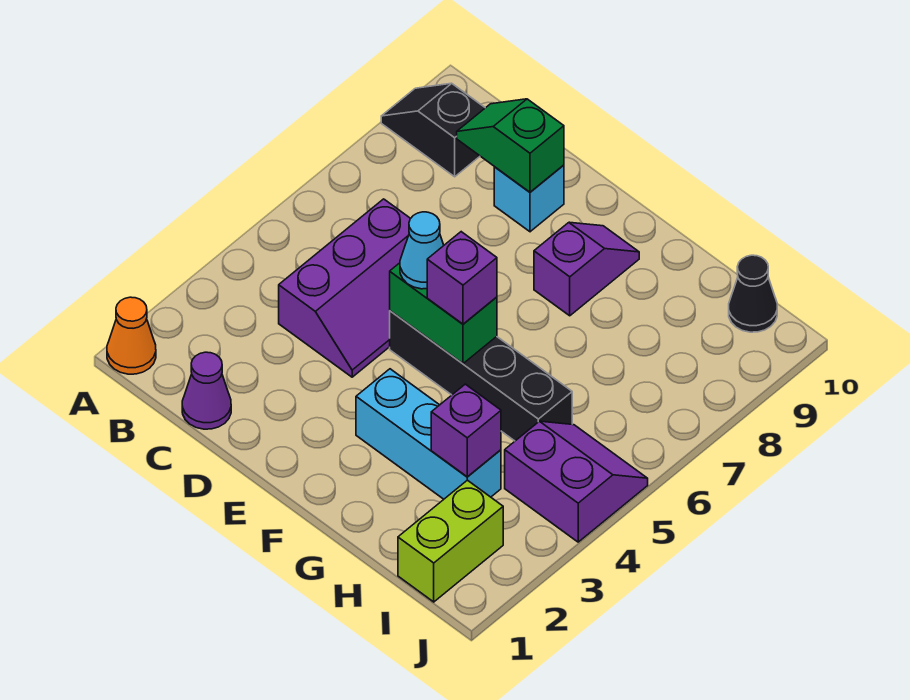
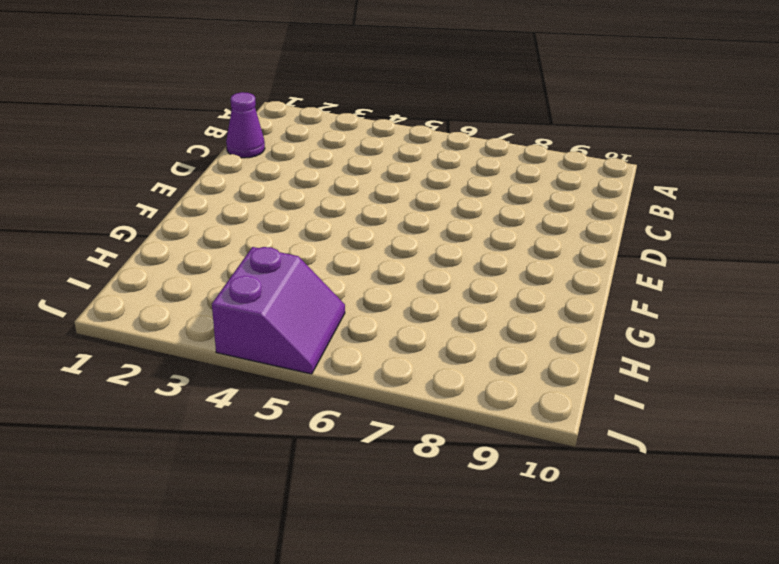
none -> orange 1x1 cone [107,297,156,374]
none -> black 1x2 slope [381,83,485,177]
none -> purple 2x3 slope [279,199,411,377]

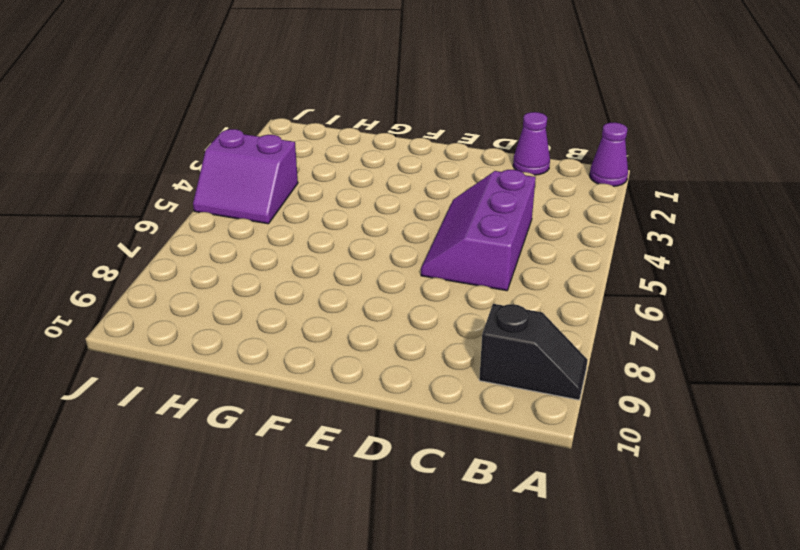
purple 1x1 cone [590,122,628,186] -> orange 1x1 cone [107,297,156,374]
none -> cyan 1x1 brick [494,165,564,232]
none -> black 1x4 brick [390,311,572,441]
none -> cyan 1x3 brick [356,369,501,499]

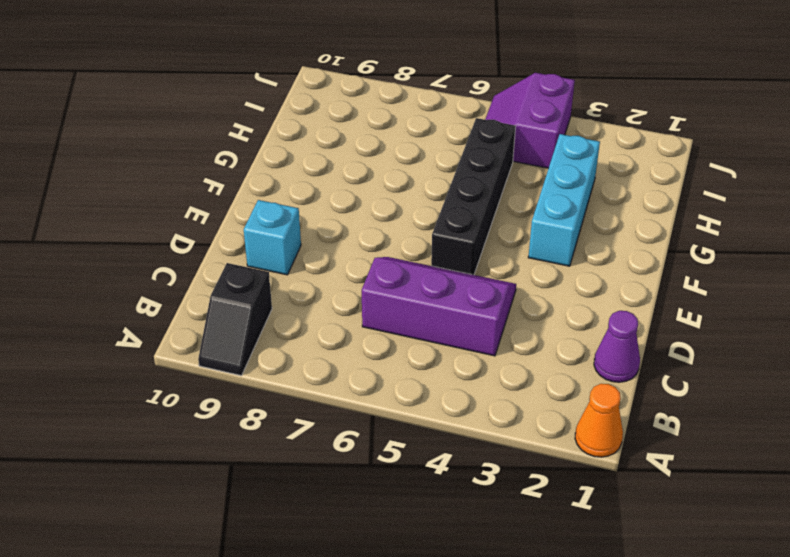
none -> purple 1x2 slope [534,222,639,316]
none -> lime 1x2 brick [398,480,503,602]
none -> black 1x1 cone [729,255,777,332]

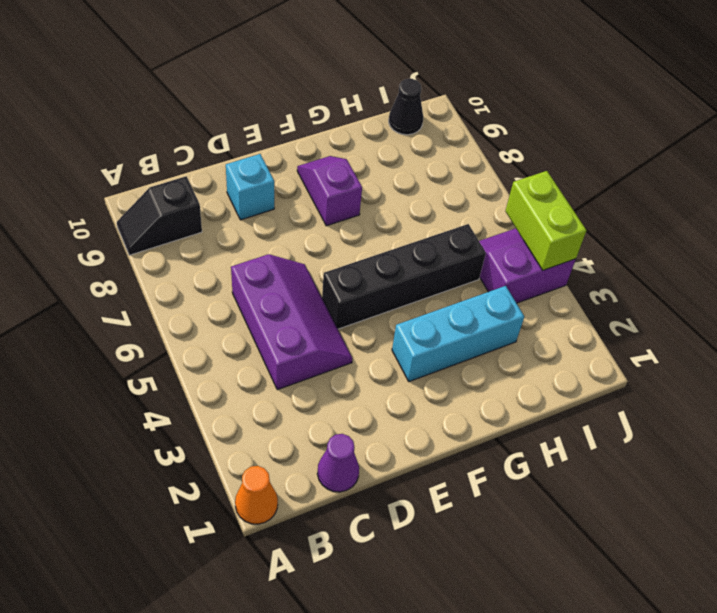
lime 1x2 brick [505,171,586,270] -> lime 1x2 brick moved to [398,480,503,602]
none -> green 1x2 slope [457,99,564,192]
none -> green 1x2 brick [390,263,497,364]
none -> purple 1x1 brick [431,384,501,477]

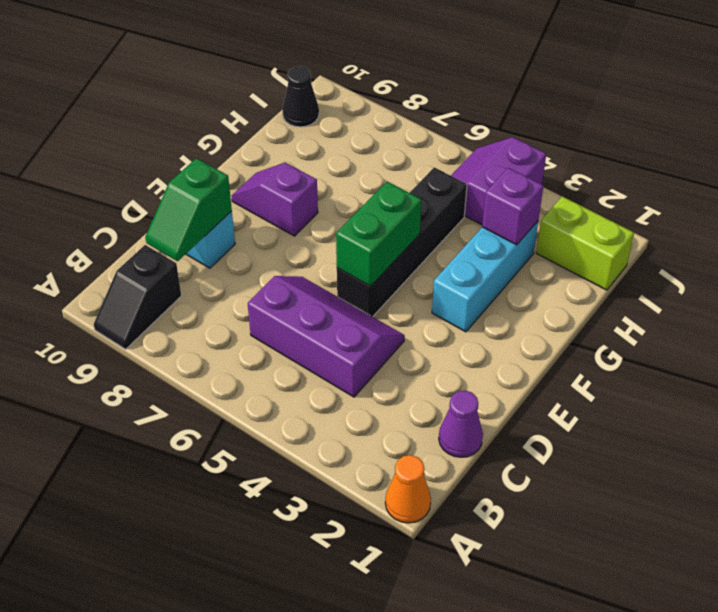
none -> cyan 1x1 cone [400,212,444,289]
none -> purple 1x1 brick [427,232,497,324]

